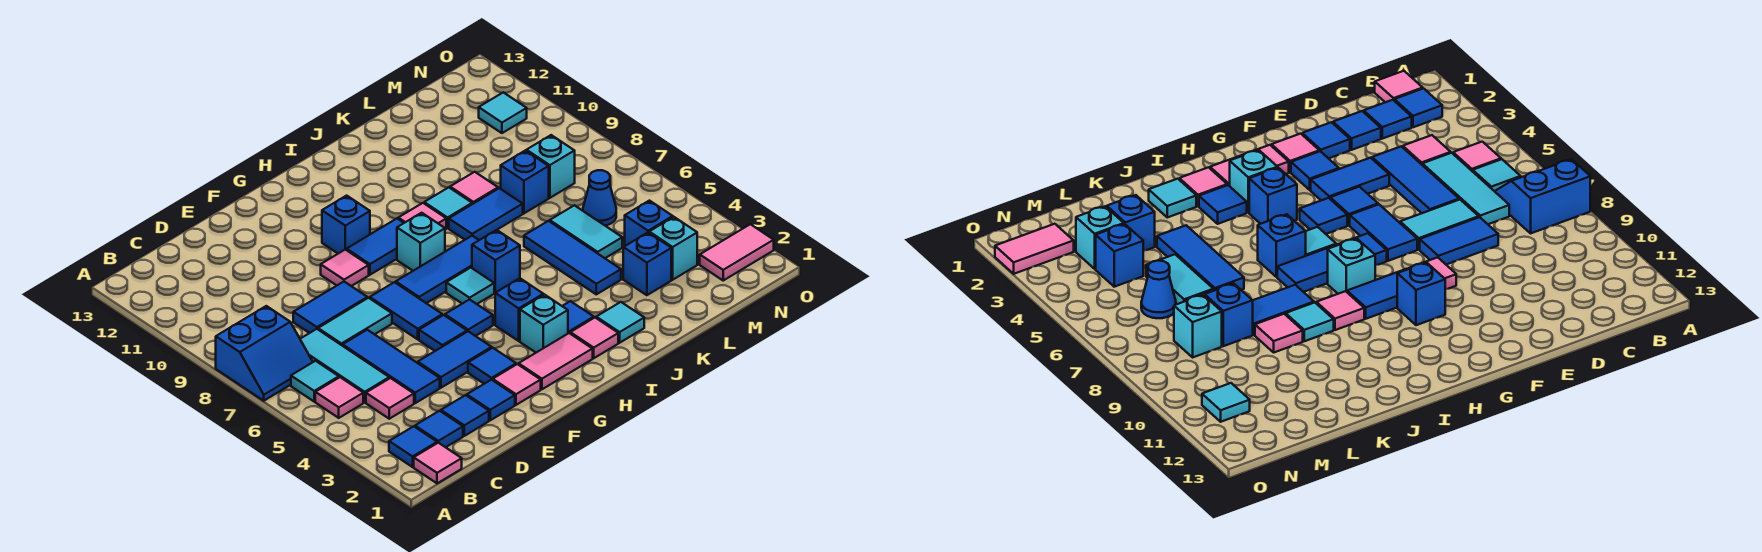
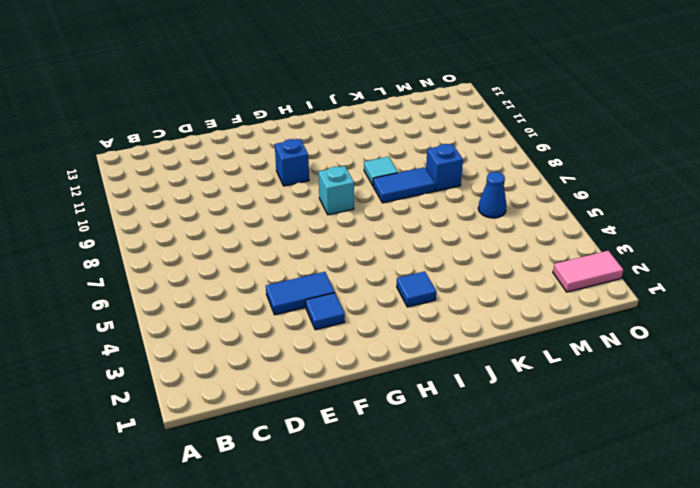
none -> blue 2x2 slope [216,306,313,401]
none -> pink 1x1 tile [414,443,462,483]
none -> blue 1x1 tile [389,426,437,467]
none -> pink 1x1 tile [315,377,363,418]

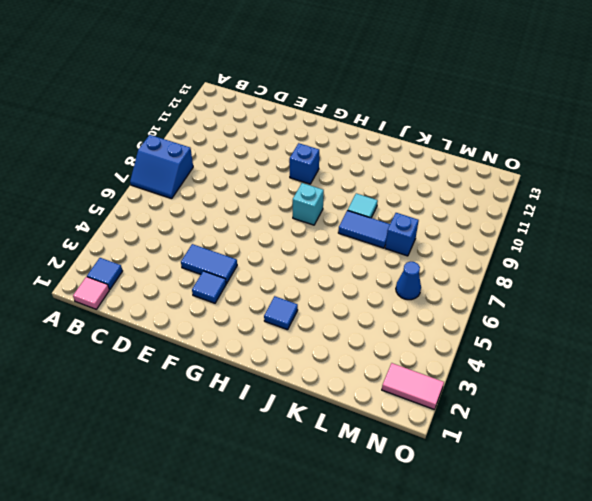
none -> pink 1x1 tile [315,377,363,418]
none -> cyan 1x1 tile [291,361,339,401]
none -> blue 1x1 tile [415,411,463,447]
none -> pink 1x1 tile [366,378,414,419]

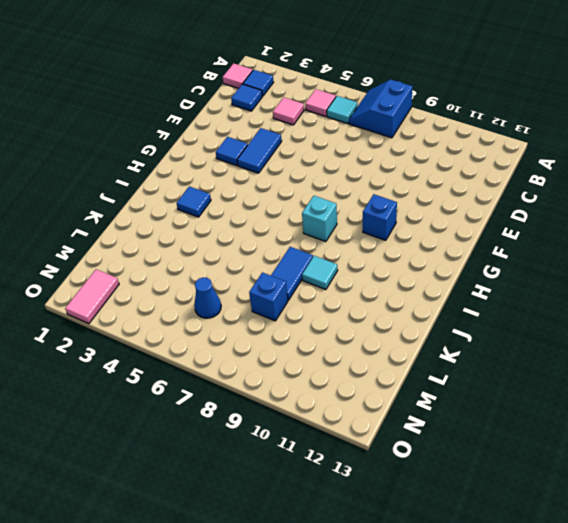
none -> cyan 1x3 tile [300,329,389,402]
none -> blue 1x1 tile [441,395,489,436]
none -> blue 1x3 tile [343,330,440,403]
none -> cyan 1x2 tile [318,298,392,346]

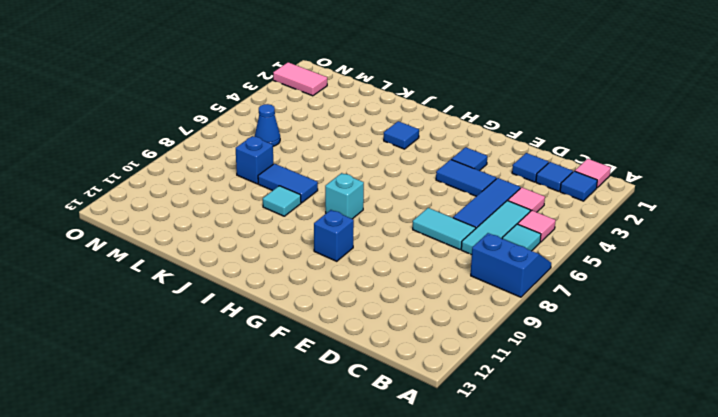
none -> blue 1x2 tile [293,282,367,333]
none -> blue 1x1 tile [467,380,515,420]
none -> pink 1x1 tile [493,364,541,405]
none -> blue 1x1 tile [419,315,467,351]

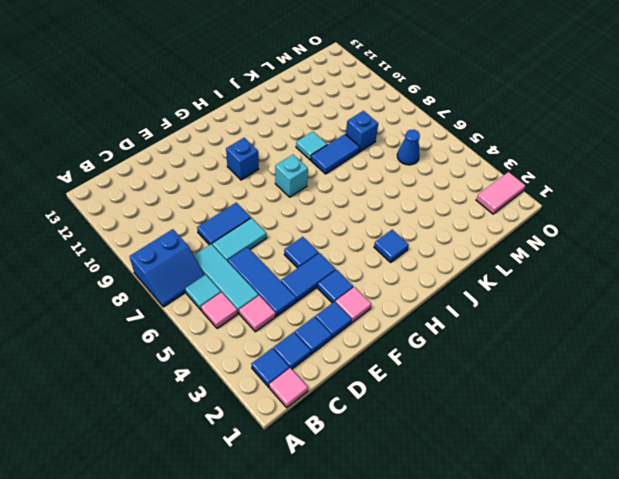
none -> blue 1x2 tile [370,282,442,339]
none -> pink 1x1 tile [321,250,369,286]
none -> pink 1x2 tile [519,333,593,389]
none -> blue 1x1 tile [445,299,493,336]

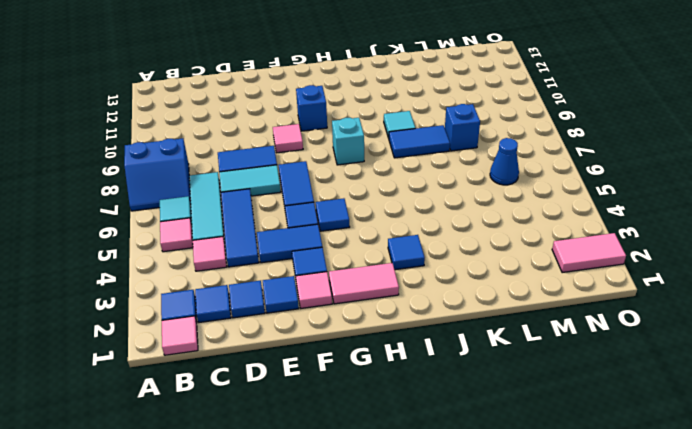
none -> blue 1x3 tile [396,236,479,303]
none -> blue 1x2 tile [347,219,403,275]
none -> cyan 1x1 brick [520,295,568,353]
none -> blue 1x1 brick [495,278,543,341]

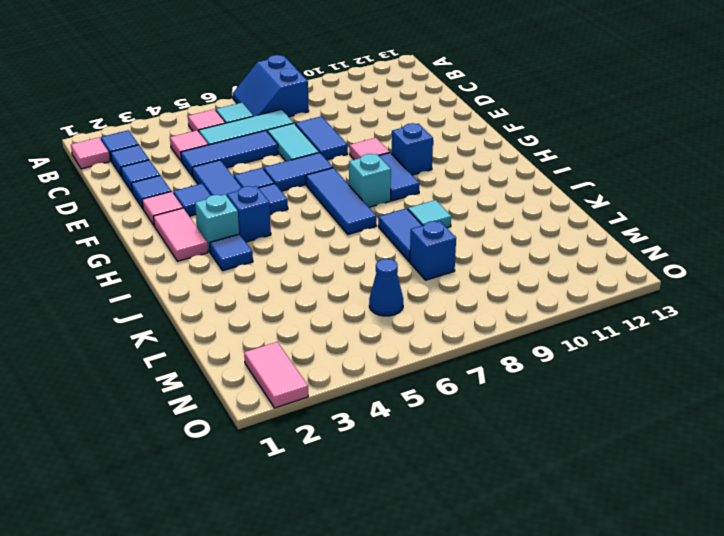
none -> cyan 1x1 tile [446,268,494,304]
none -> pink 1x1 tile [570,318,618,358]
none -> blue 1x1 brick [472,230,520,293]
none -> pink 1x1 tile [398,203,446,230]

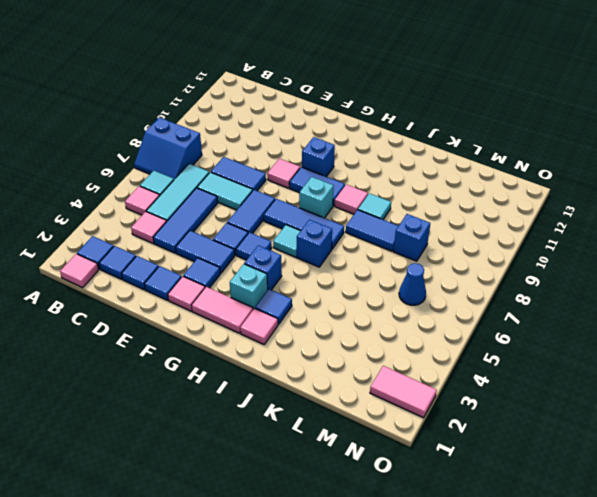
none -> cyan 1x1 tile [596,302,644,343]
none -> blue 1x3 tile [524,221,621,294]
none -> pink 1x1 tile [450,172,498,204]
none -> blue 1x1 brick [623,233,671,295]

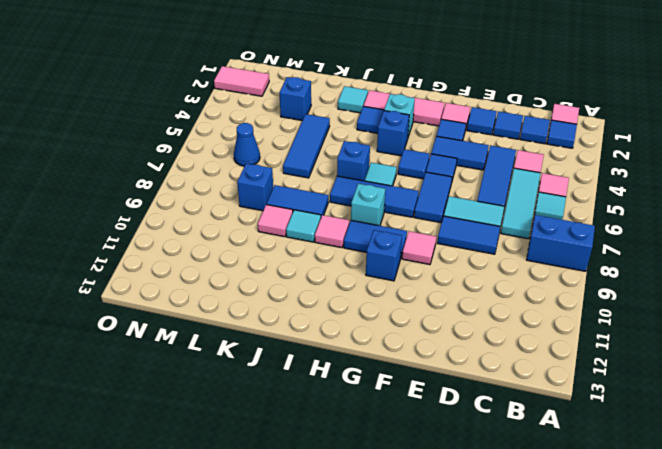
none -> cyan 1x2 tile [550,205,622,258]
none -> cyan 1x1 brick [649,217,697,280]
none -> blue 1x1 brick [625,201,673,246]
none -> cyan 1x1 brick [526,135,575,198]

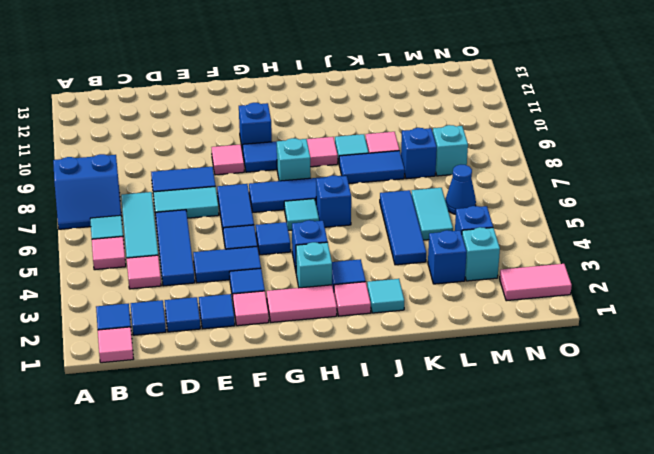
none -> cyan 1x1 tile [479,92,527,133]

